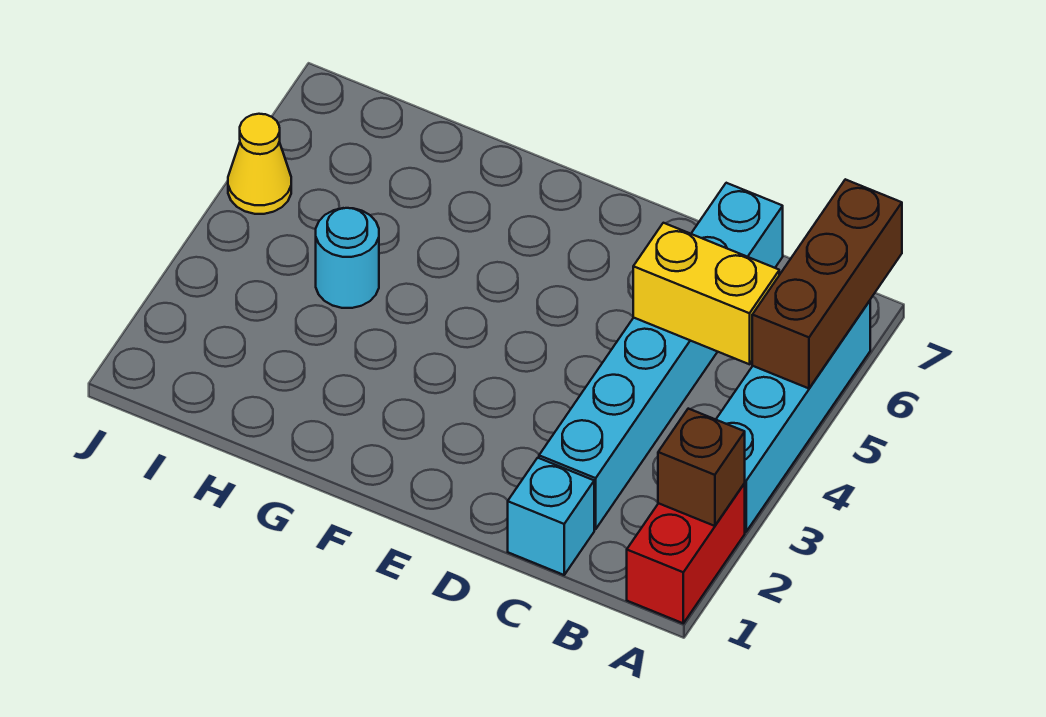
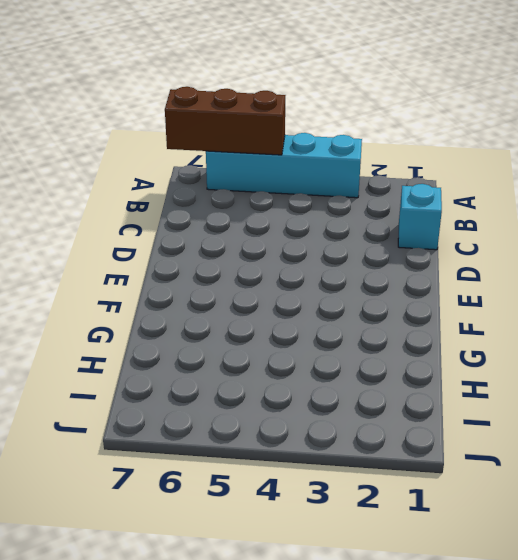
none -> red 1x2 brick [627,484,745,623]
none -> cyan 1x6 brick [539,183,783,529]

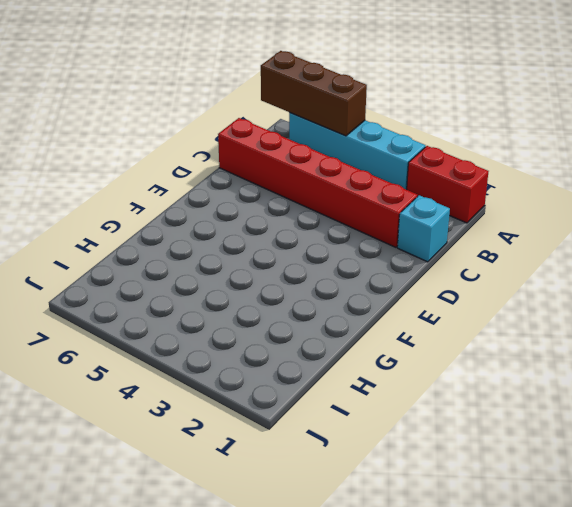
red 1x6 brick [218,118,417,247] -> cyan 1x6 brick [539,183,783,529]
none -> cyan 1x1 round brick [316,208,379,308]
none -> yellow 1x1 cone [228,114,291,214]

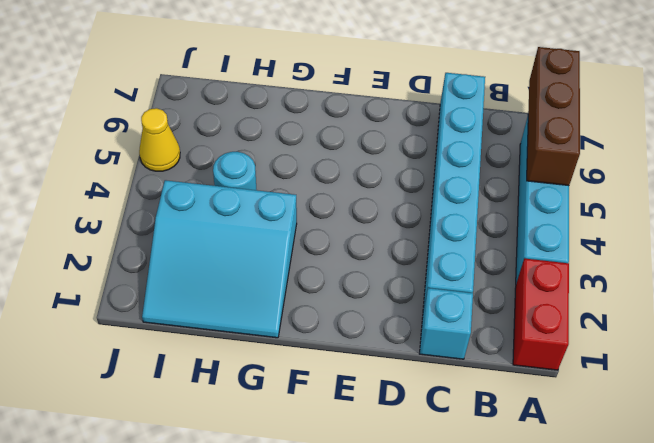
cyan 3x3 slope [142,180,297,338] -> none
none -> brown 1x1 brick [658,409,745,526]
none -> yellow 1x2 brick [633,223,779,364]

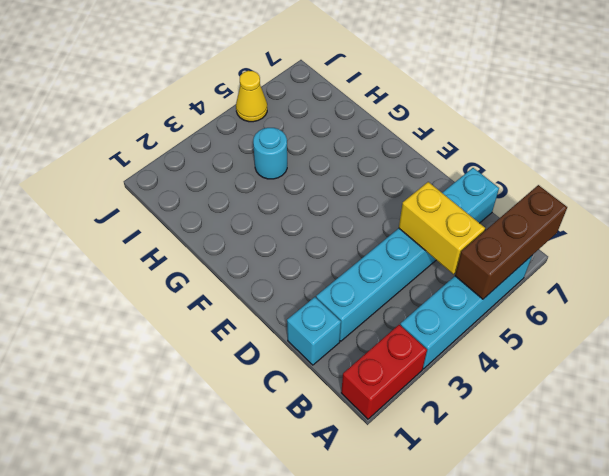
none -> brown 1x1 brick [658,409,745,526]

